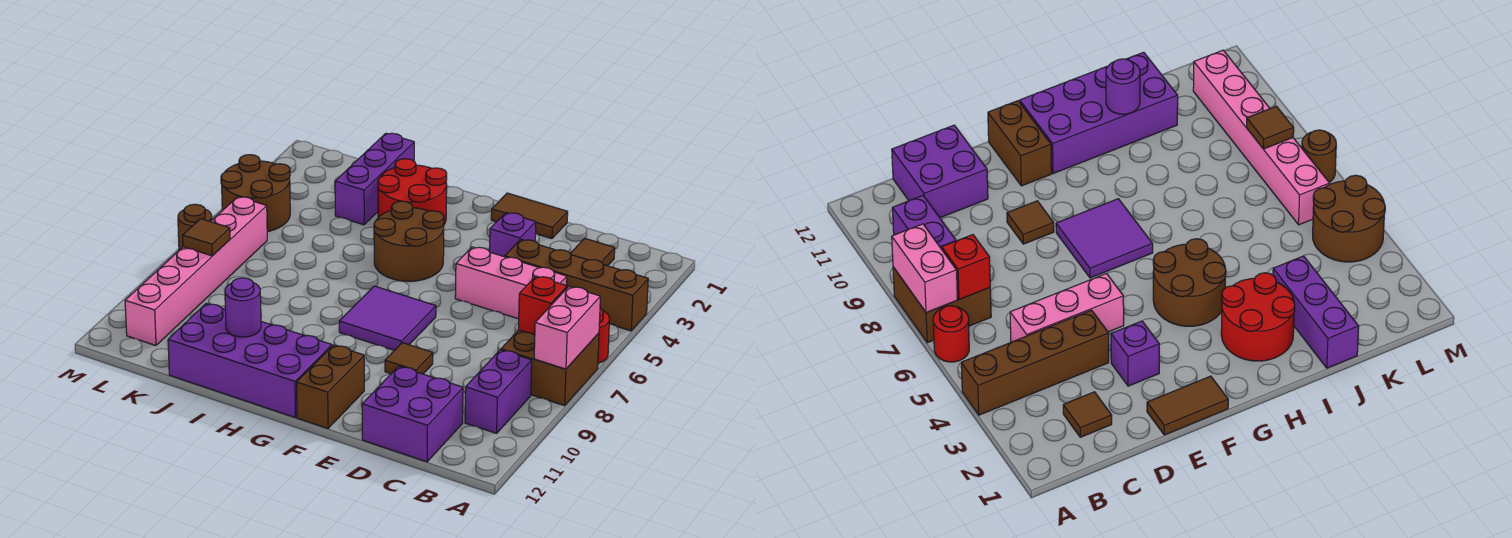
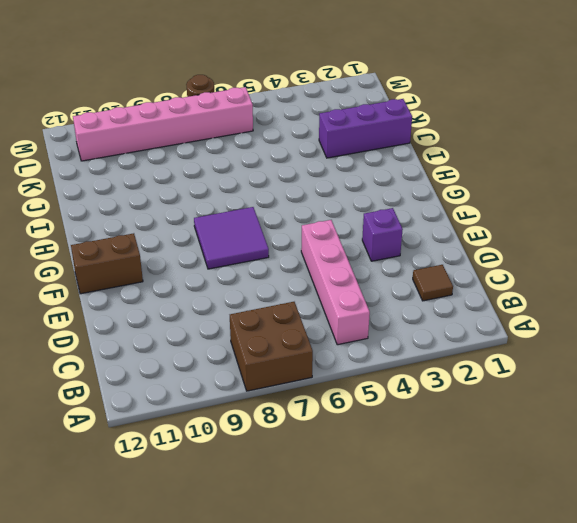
pink 1x4 brick [301,220,370,345] -> pink 1x3 brick [455,247,567,319]
none -> brown 1x4 brick [505,239,648,331]
none -> red 1x1 round brick [598,308,609,363]
none -> purple 1x2 brick [465,350,532,433]

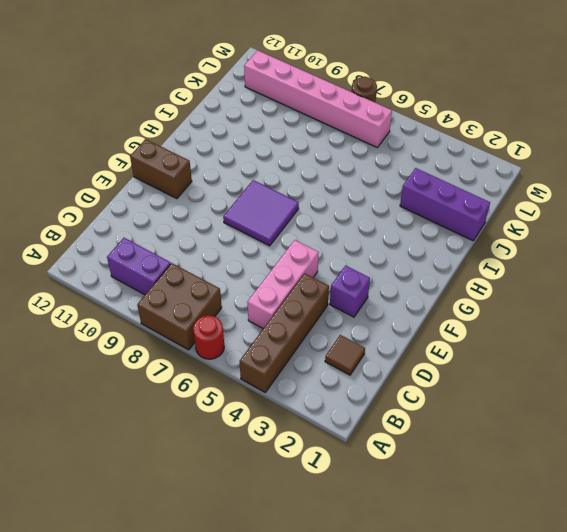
none -> purple 2x2 brick [362,366,463,462]
none -> brown 1x2 tile [491,193,568,239]
none -> brown 1x1 tile [385,343,433,374]

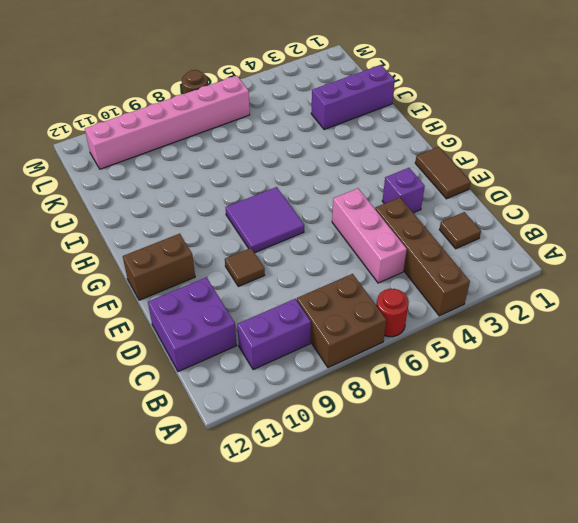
none -> brown 2x2 round brick [374,201,444,281]
none -> purple 2x4 brick [168,304,332,418]
none -> red 2x2 round brick [378,159,447,225]

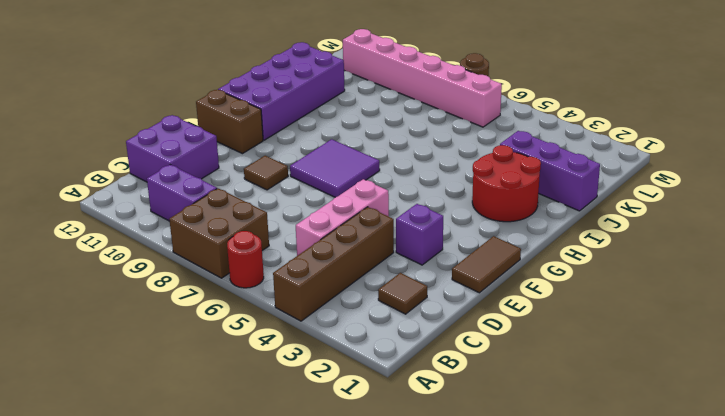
none -> brown 2x2 round brick [374,201,444,281]
none -> brown 2x2 round brick [221,155,290,232]
none -> pink 1x2 brick [534,287,600,369]

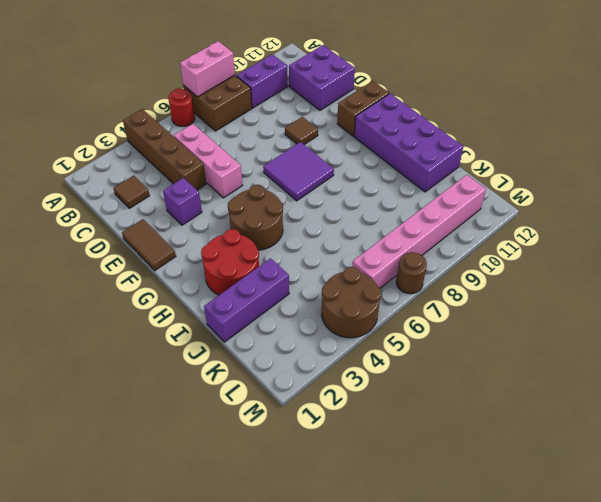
none -> red 1x1 brick [518,276,567,335]
none -> purple 1x1 round brick [225,278,261,337]
none -> brown 1x1 tile [183,219,230,256]

